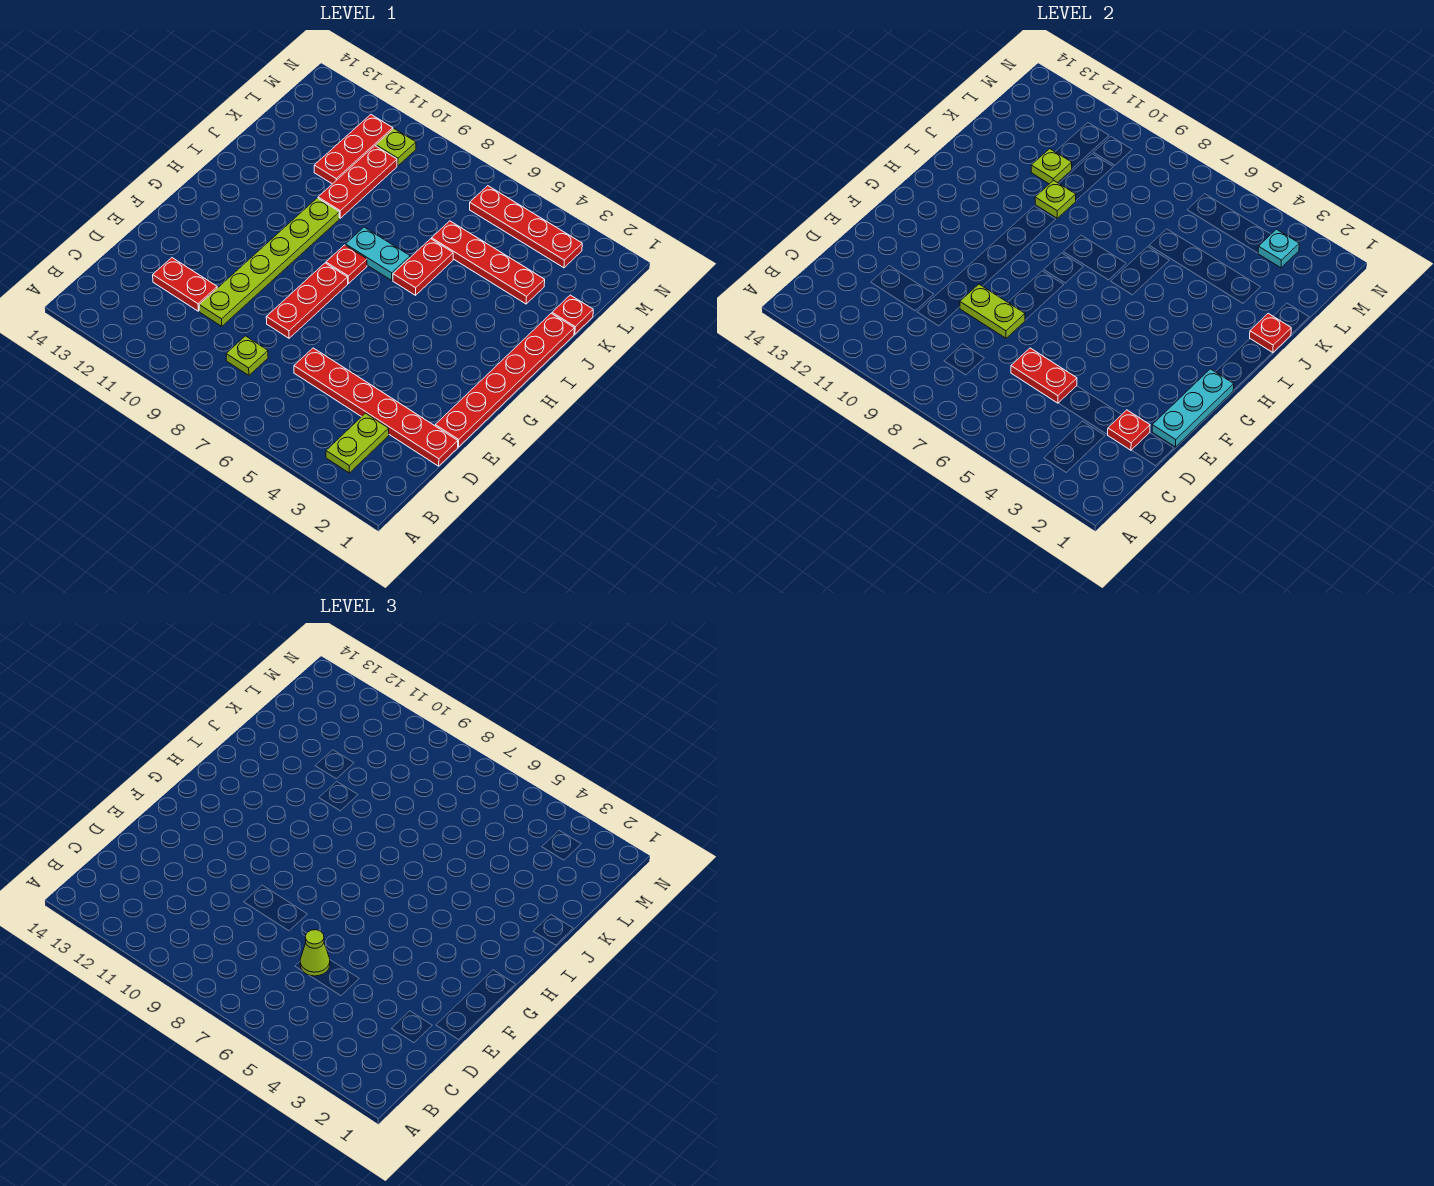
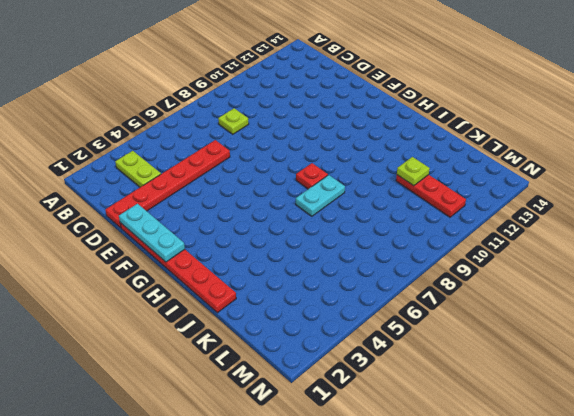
none -> lime 1x6 plate [199,198,339,326]
none -> red 1x2 plate [153,258,217,311]
none -> red 1x3 plate [266,263,348,338]

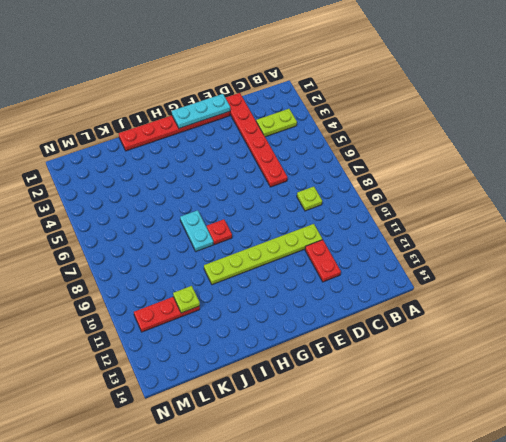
none -> red 1x3 plate [266,263,348,338]
none -> red 1x2 plate [393,239,453,295]
none -> red 1x3 plate [318,146,397,218]

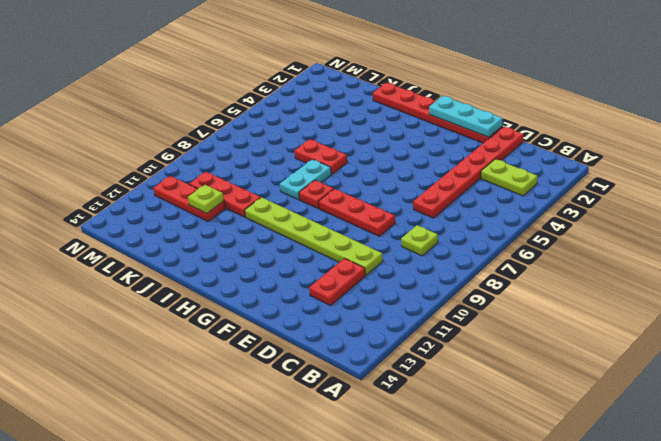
none -> red 1x1 plate [552,295,593,334]
none -> red 1x4 plate [432,221,545,304]
none -> red 1x4 plate [470,186,582,268]

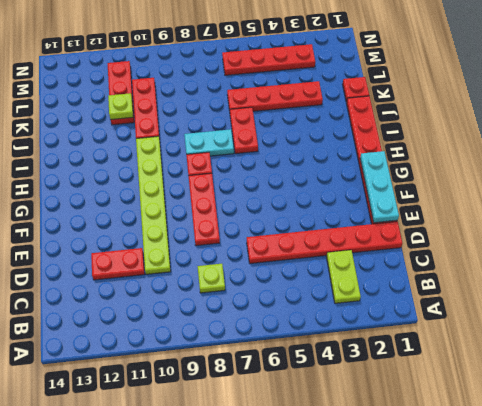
none -> lime 1x1 plate [376,129,416,166]
none -> red 1x1 plate [1108,410,1150,450]
none -> red 1x2 plate [1011,348,1077,403]

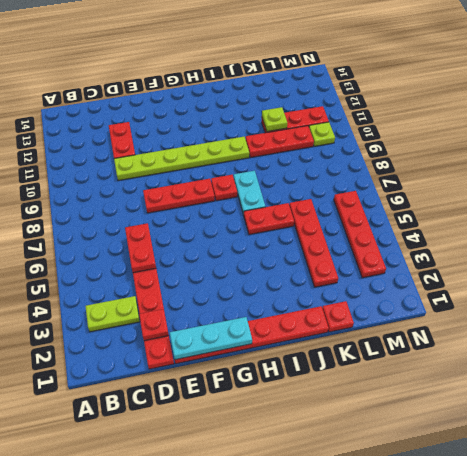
none -> lime 1x1 plate [226,336,268,375]
none -> lime 1x2 plate [960,284,1025,338]
none -> red 1x1 plate [1250,313,1291,353]

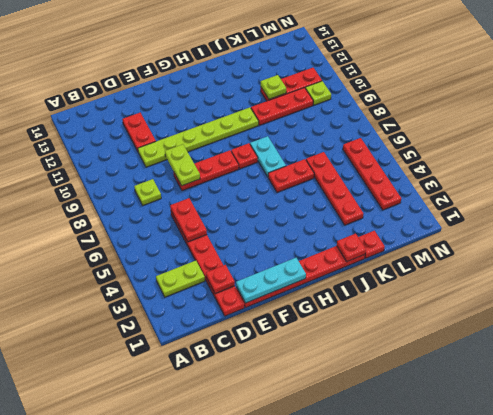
none -> lime 1x1 plate [1035,180,1076,218]
none -> cyan 1x1 plate [1258,229,1299,268]
none -> lime 1x1 cone [300,930,330,976]

